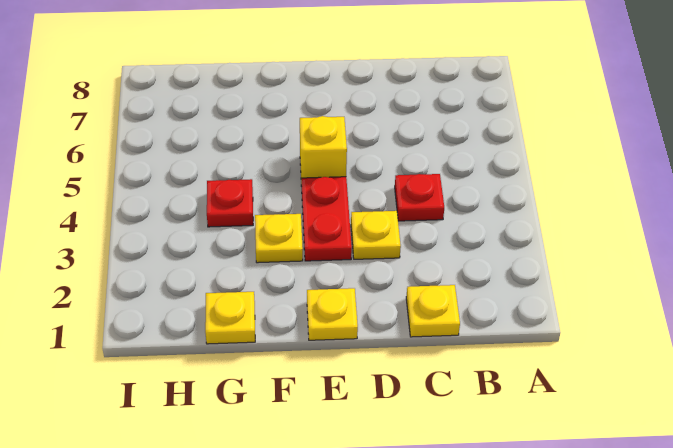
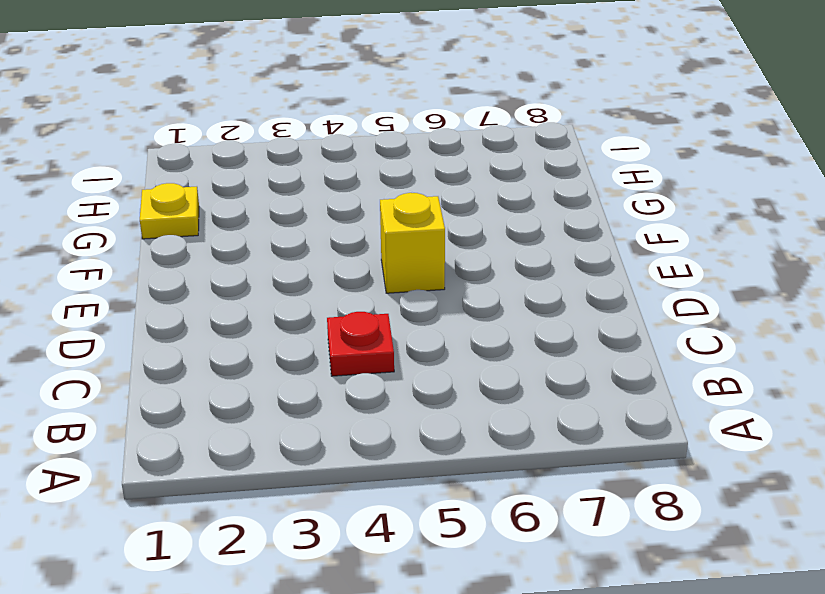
none -> yellow 1x1 plate [406,285,460,337]
none -> yellow 1x1 plate [351,211,401,259]

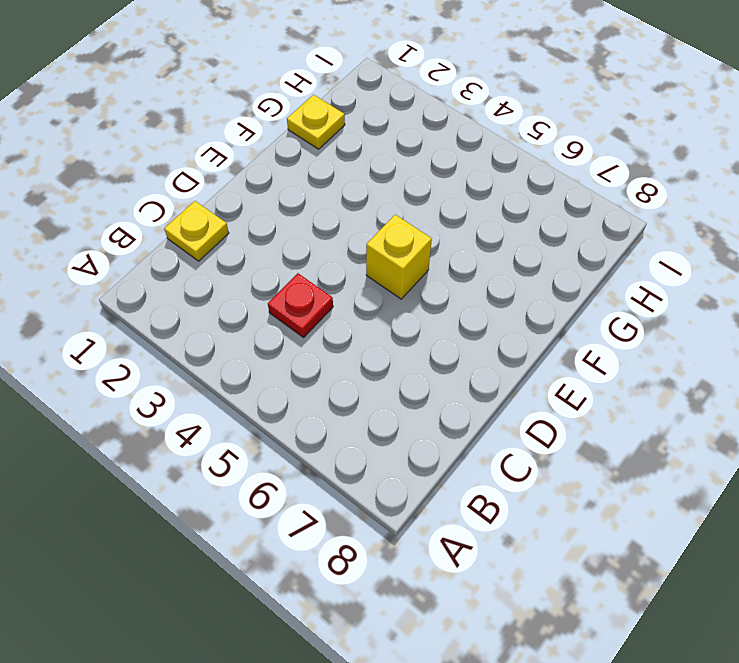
none -> yellow 1x1 plate [351,211,401,259]
none -> yellow 1x1 plate [307,288,358,340]

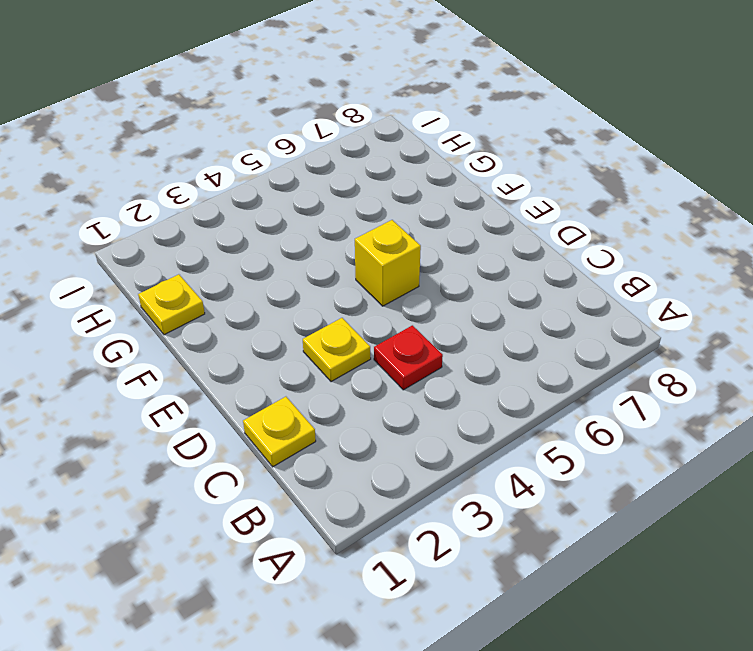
none -> yellow 1x1 plate [307,288,358,340]
none -> red 1x2 plate [302,177,352,261]

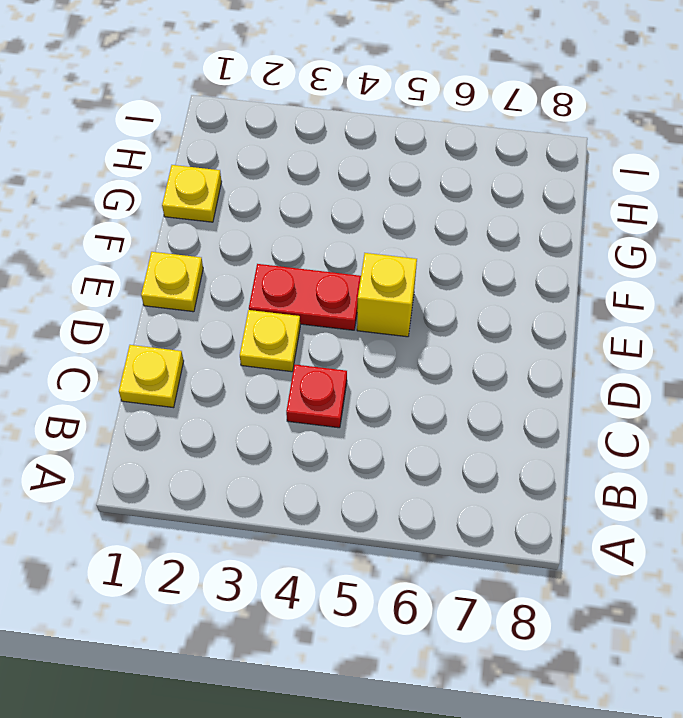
none -> yellow 1x1 plate [255,214,303,263]
none -> red 1x1 plate [207,179,253,227]

